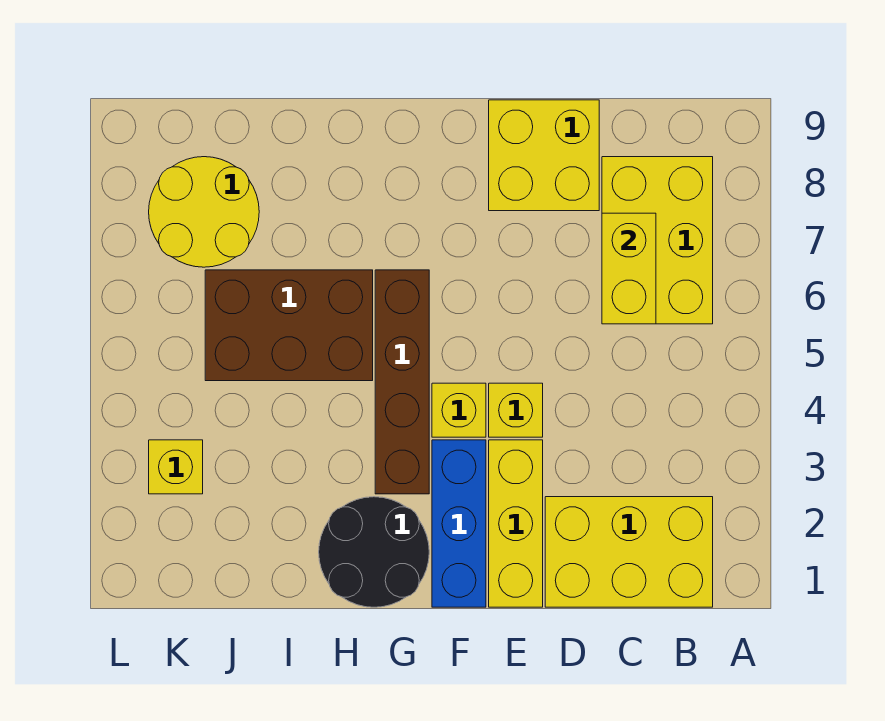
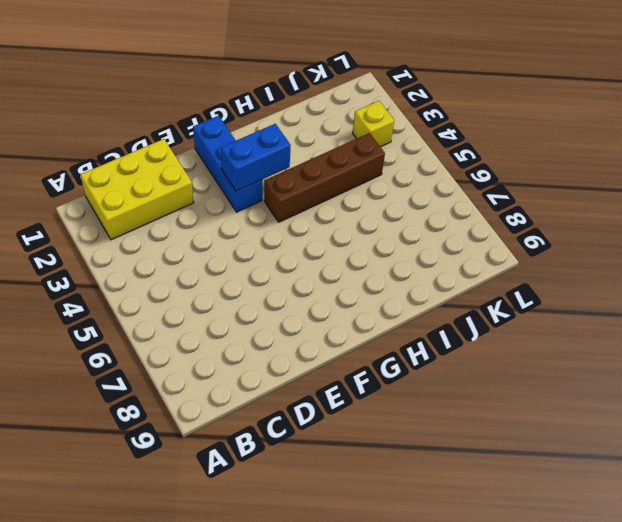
blue 1x2 brick [221,124,290,191] -> none
brown 1x4 brick [264,133,385,222] -> brown 1x4 brick turned to [375,270,429,494]
none -> yellow 2x3 brick [602,157,713,324]
none -> yellow 2x2 brick [489,100,599,211]
none -> yellow 1x3 brick [489,440,543,607]

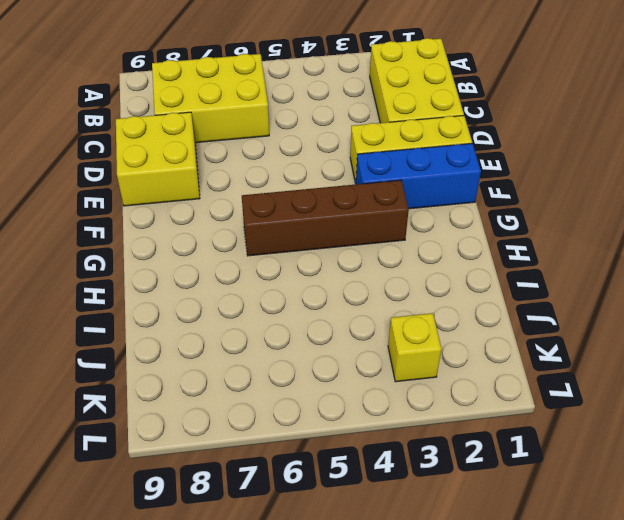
none -> yellow 1x1 brick [489,383,543,437]
none -> yellow 1x1 brick [432,383,486,437]
none -> black 2x2 round brick [319,497,429,607]

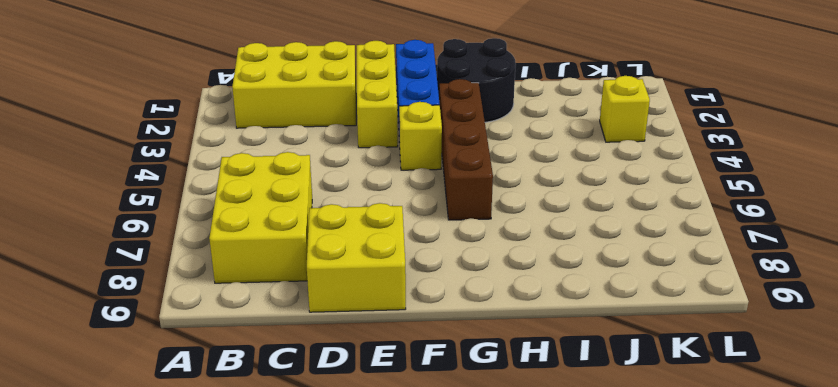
none -> yellow 1x1 brick [489,383,543,437]
none -> brown 2x3 brick [205,270,373,381]
none -> yellow 2x2 round brick [149,157,259,267]

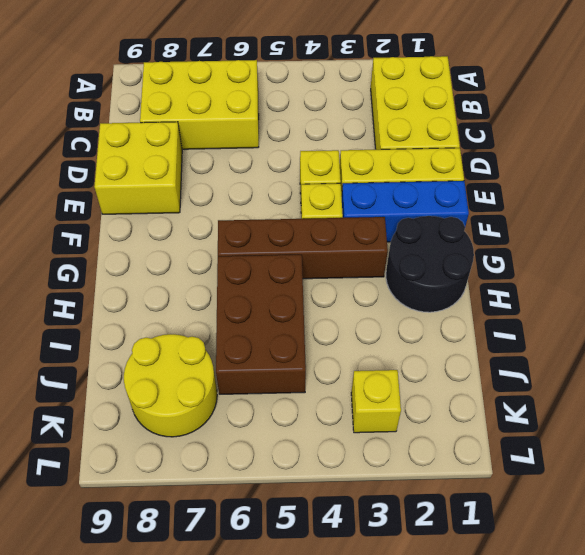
none -> yellow 1x2 brick [602,213,656,324]

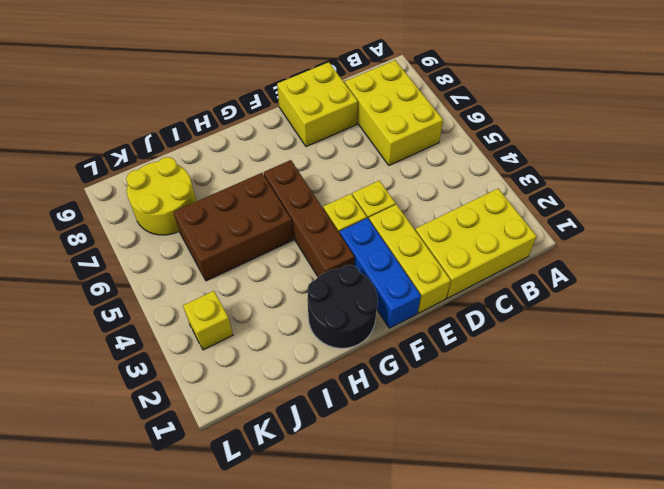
none -> yellow 1x2 brick [602,213,656,324]

